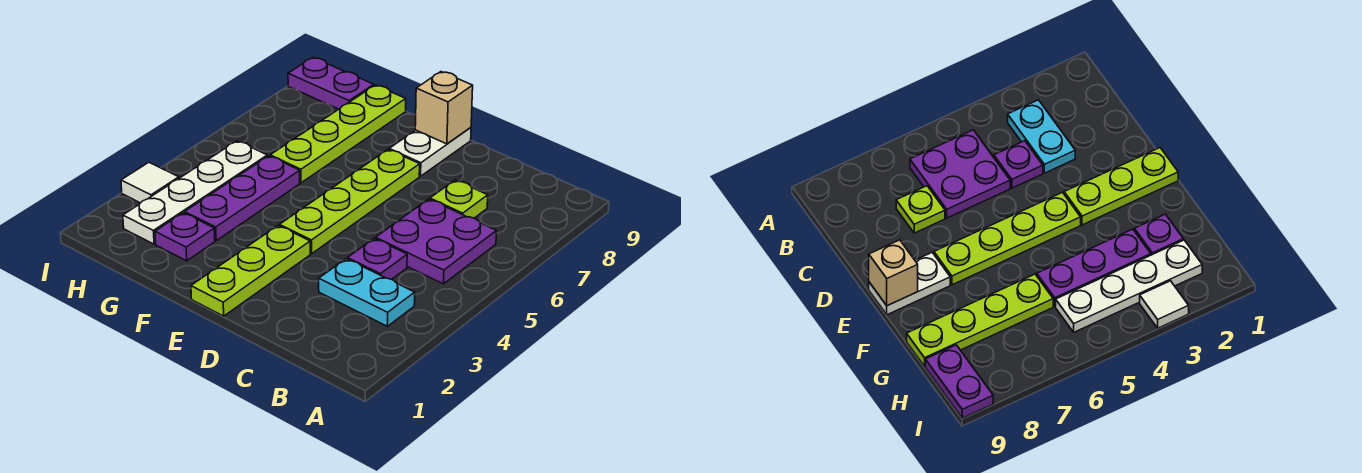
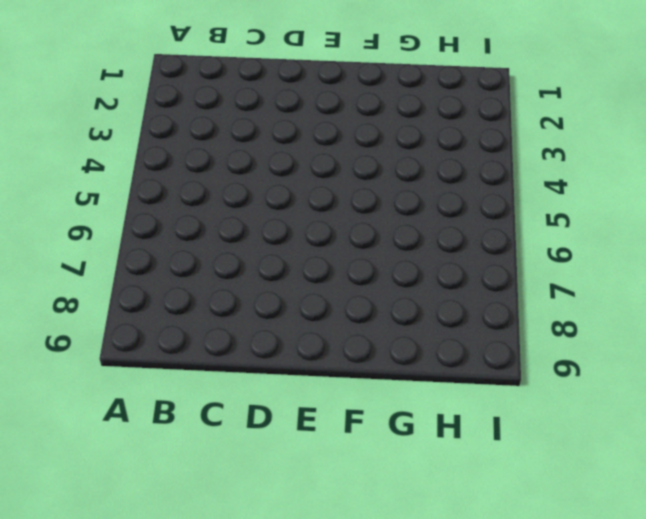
none -> cyan 1x2 plate [319,259,415,326]
none -> purple 2x2 plate [375,199,497,284]
none -> purple 1x1 plate [347,238,407,279]

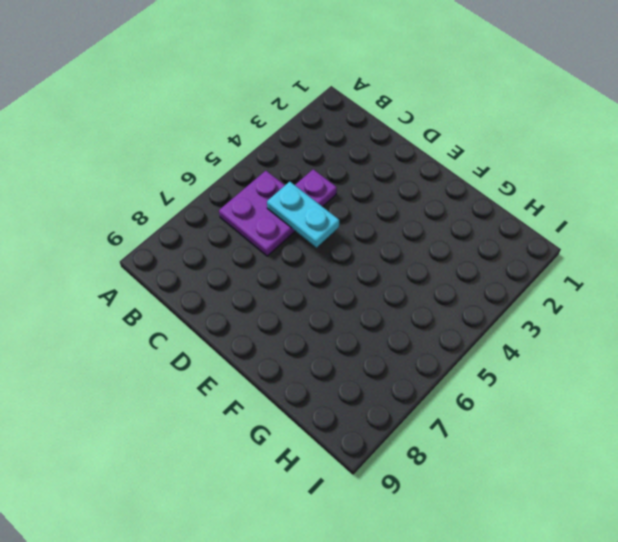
cyan 1x2 plate [267,182,339,248] -> cyan 1x2 plate moved to [319,259,415,326]
none -> lime 1x1 plate [430,180,488,218]
none -> lime 1x3 plate [191,226,310,316]
none -> lime 1x4 plate [279,150,420,254]

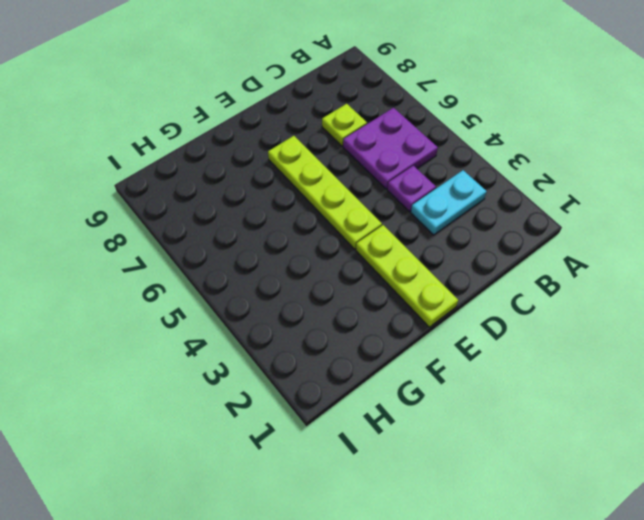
none -> white 1x2 plate [389,127,471,176]
none -> purple 1x1 plate [155,213,215,261]
none -> purple 1x3 plate [185,156,300,241]

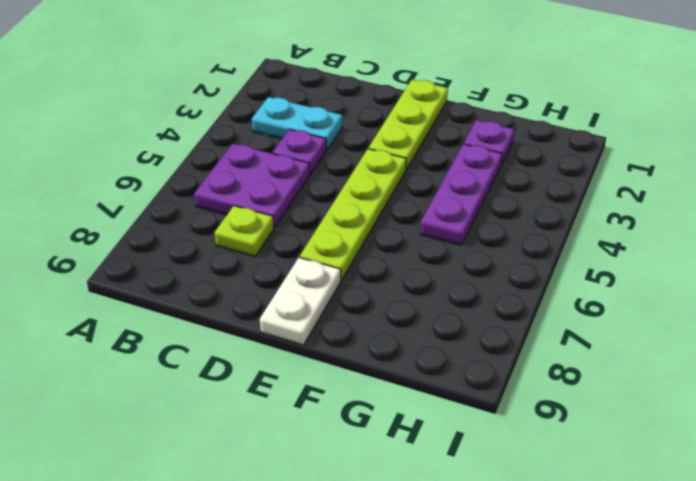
none -> lime 1x4 plate [270,85,406,183]
none -> white 1x4 plate [123,141,267,244]
none -> purple 1x2 plate [288,58,374,109]

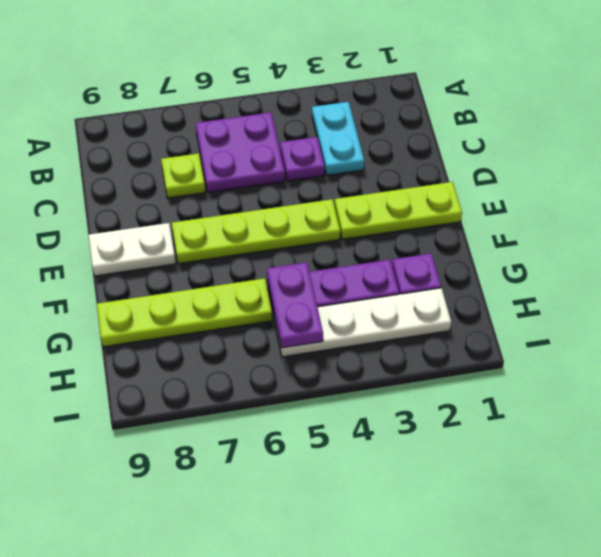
purple 1x2 plate [267,262,323,348] -> purple 1x2 plate moved to [288,58,374,109]
none -> white 1x1 tile [121,162,179,203]
none -> tan 1x1 brick [415,72,473,144]

